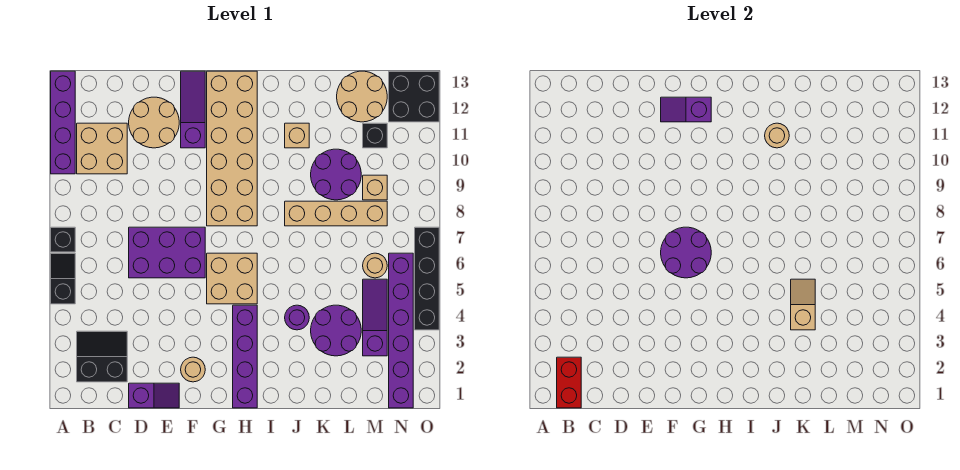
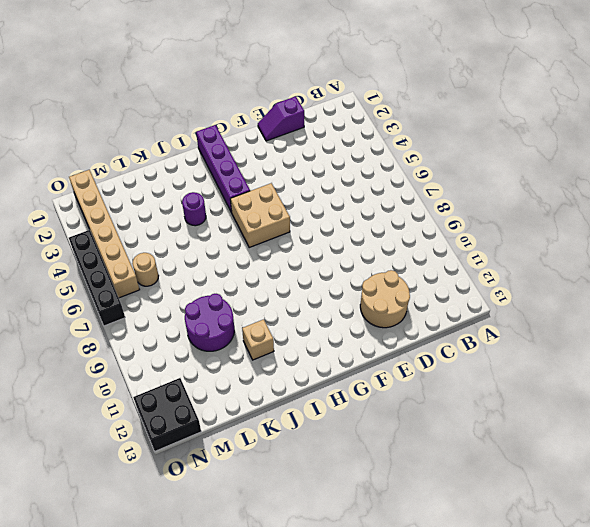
tan 1x6 brick [69,170,140,298] -> purple 1x6 brick [389,253,413,408]
none -> black 1x2 slope [51,253,75,304]
none -> black 1x1 brick [51,227,75,252]
none -> purple 1x4 brick [51,71,75,174]
none -> black 2x2 slope [77,331,127,382]

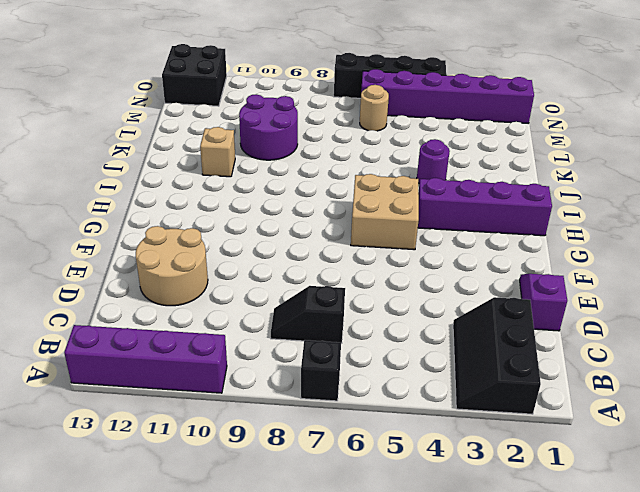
black 2x3 slope [453,297,541,414] -> black 2x2 slope [77,331,127,382]
black 1x2 slope [271,286,345,343] -> black 1x2 slope moved to [51,253,75,304]
none -> tan 2x2 brick [77,123,127,174]
none -> purple 2x3 brick [129,227,205,278]
none -> tan 1x1 round brick [181,357,205,382]
none -> purple 1x3 slope [181,71,205,148]

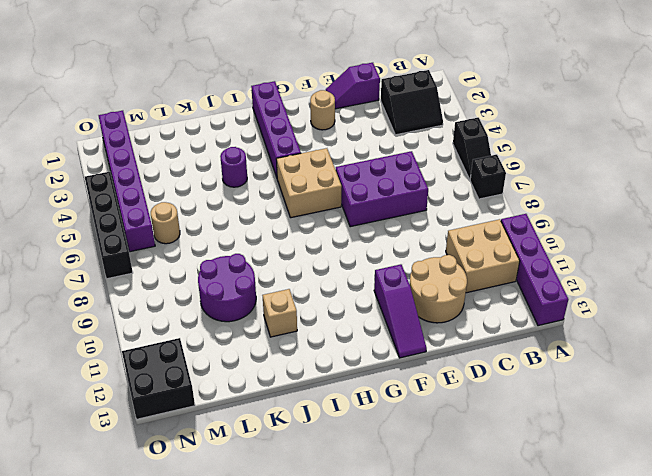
none -> tan 2x6 brick [207,71,257,226]
none -> tan 1x4 brick [285,201,387,226]
none -> purple 2x2 round brick [311,305,361,356]
none -> tan 2x2 round brick [337,71,387,122]

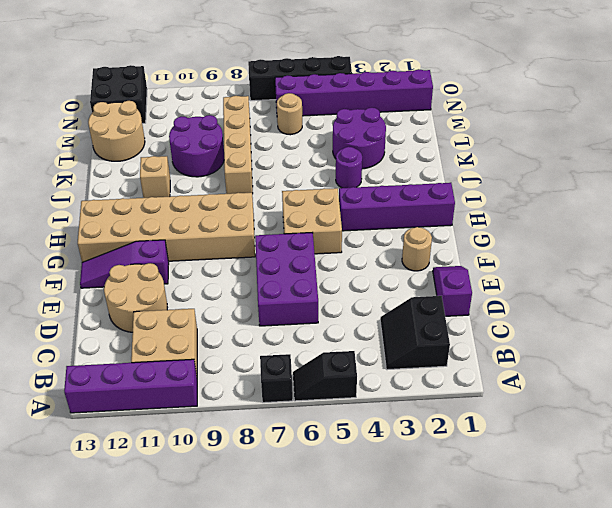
none -> purple 1x3 slope [363,279,387,356]
none -> tan 1x1 brick [363,175,387,200]
none -> black 1x1 brick [363,123,387,148]
none -> red 1x2 brick [557,357,581,408]

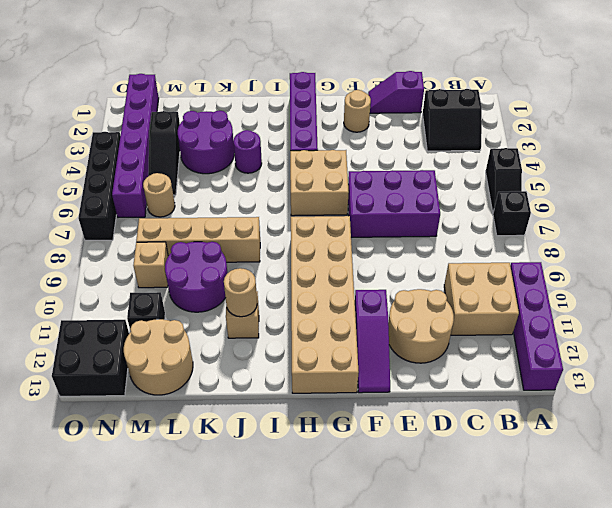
black 1x3 slope [148,111,180,195] -> purple 1x3 slope [363,279,387,356]
none -> red 1x2 brick [557,357,581,408]
none -> purple 2x2 round brick [661,227,711,278]
none -> purple 1x2 slope [661,97,711,122]
none -> tan 1x2 slope [791,279,815,330]

